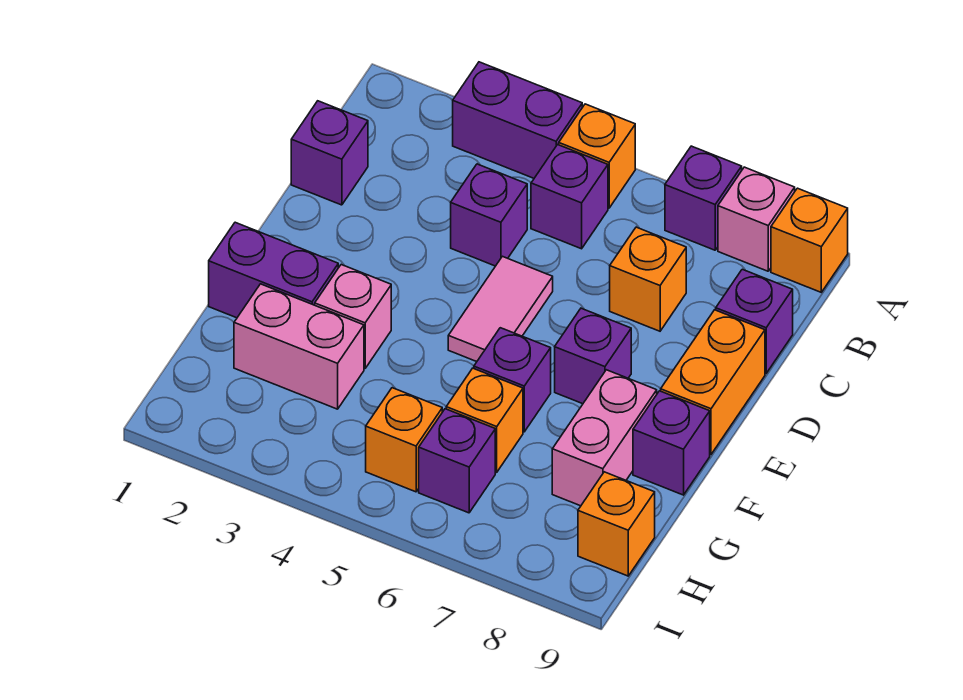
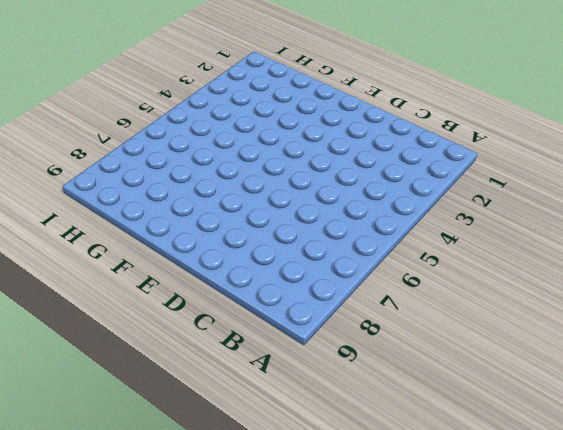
none -> purple 1x2 brick [453,62,582,178]
none -> orange 1x1 brick [559,104,635,208]
none -> purple 1x1 brick [665,146,742,250]

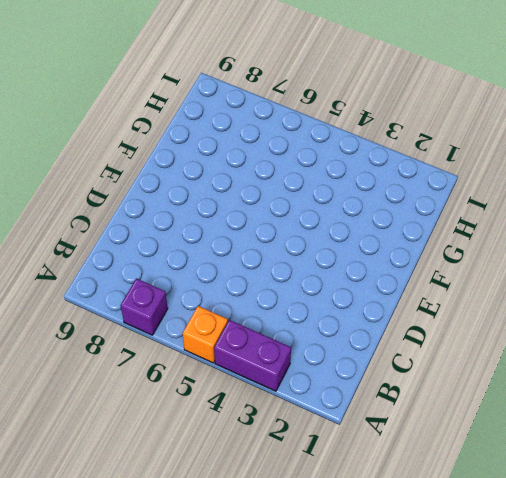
none -> pink 1x1 brick [718,167,795,271]
none -> orange 1x1 brick [771,188,848,292]
none -> purple 1x1 brick [531,145,608,249]

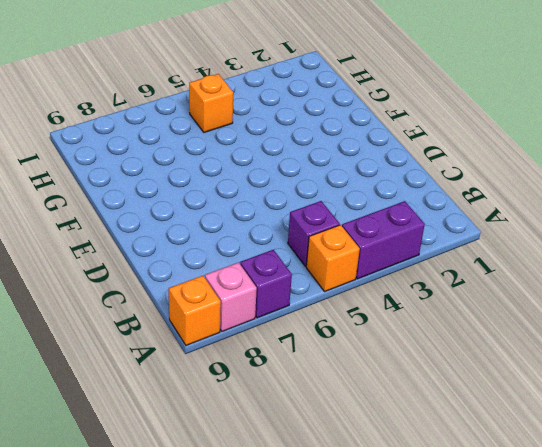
none -> purple 1x1 brick [291,101,368,205]
none -> purple 1x1 brick [451,164,527,266]
none -> orange 1x1 brick [610,227,686,331]

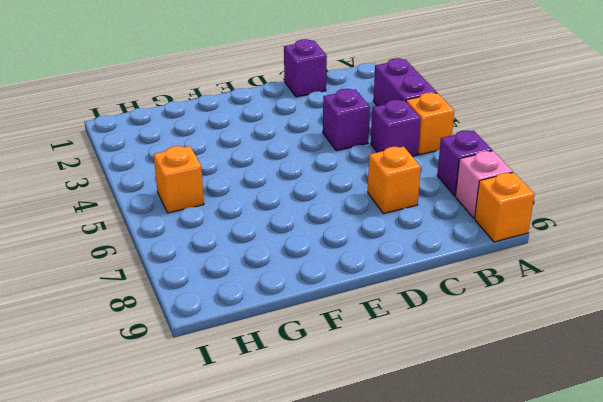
none -> purple 1x1 brick [716,269,793,373]
none -> pink 1x2 tile [448,256,553,362]
none -> orange 1x2 brick [661,310,765,454]

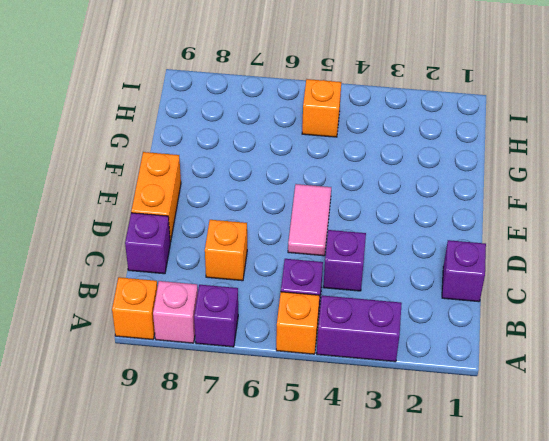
none -> purple 1x1 brick [555,308,631,404]
none -> purple 1x2 brick [209,222,338,318]
none -> pink 1x1 brick [315,265,391,369]

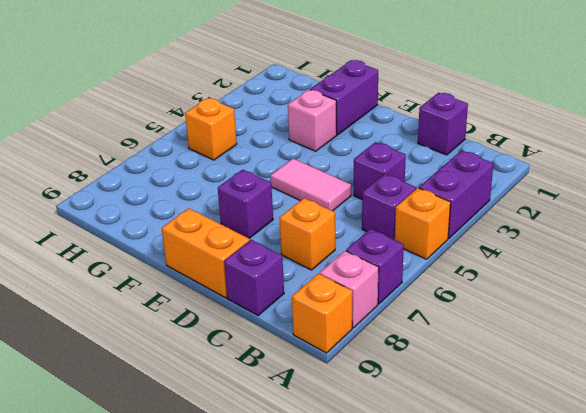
none -> purple 1x1 brick [474,328,551,432]
none -> pink 1x2 brick [552,370,657,506]
none -> purple 1x1 brick [633,391,710,495]

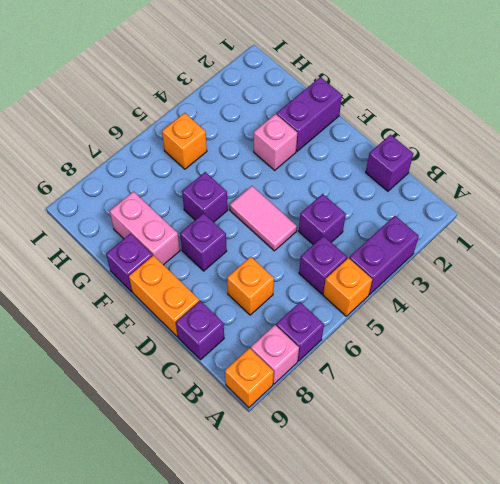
none -> pink 1x2 brick [234,284,364,409]
none -> orange 1x1 brick [446,368,523,472]
none -> purple 1x1 brick [419,409,495,513]

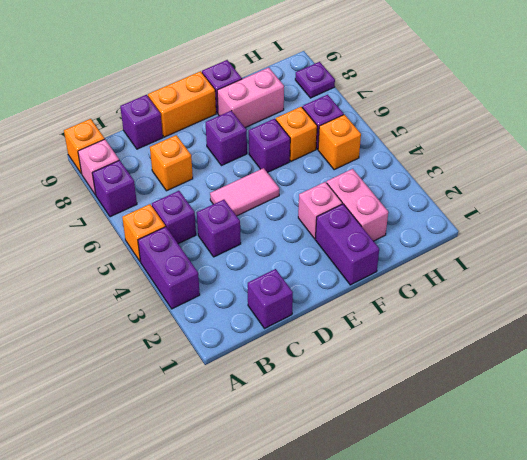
purple 1x1 plate [295,62,335,98] -> none
none -> orange 1x1 brick [578,472,655,576]

